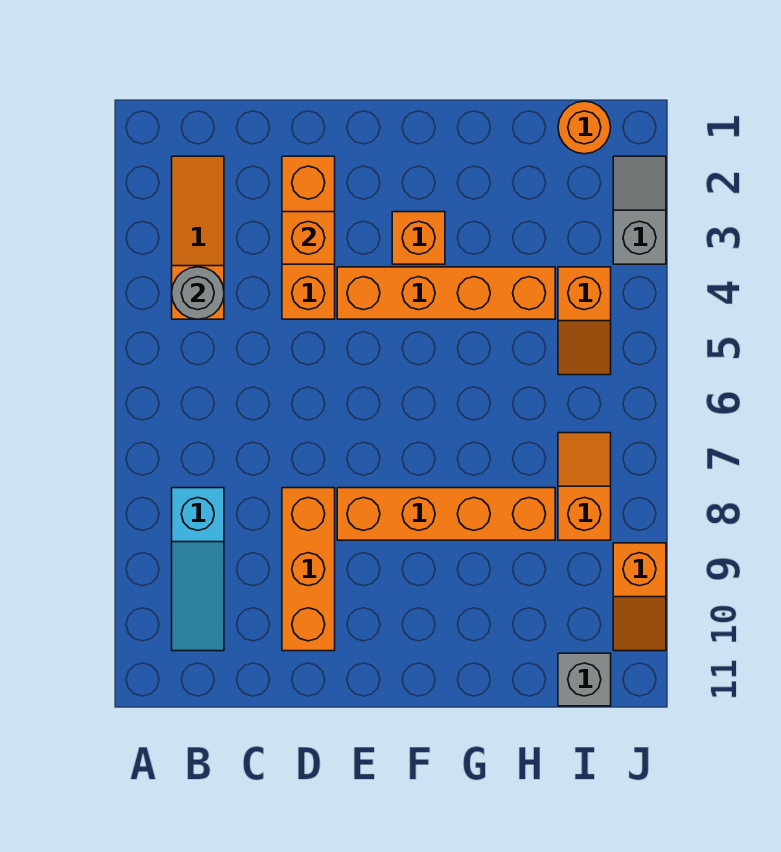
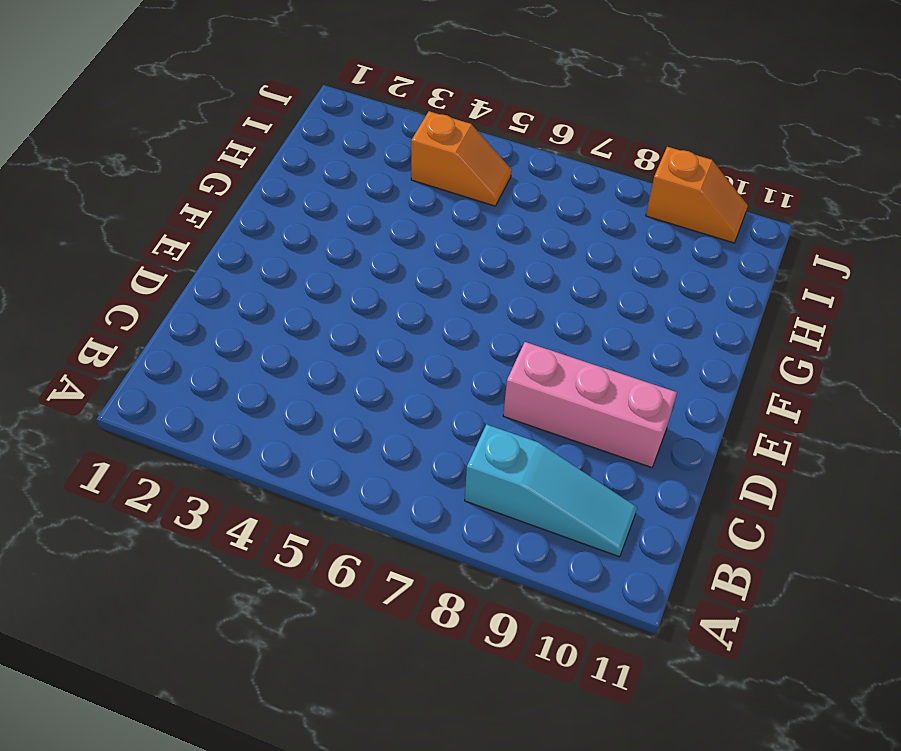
pink 1x3 brick [503,342,677,468] -> orange 1x3 brick [282,488,335,651]
none -> orange 1x3 slope [172,156,224,319]
none -> orange 1x3 brick [282,156,335,319]
none -> orange 1x4 brick [337,267,555,319]

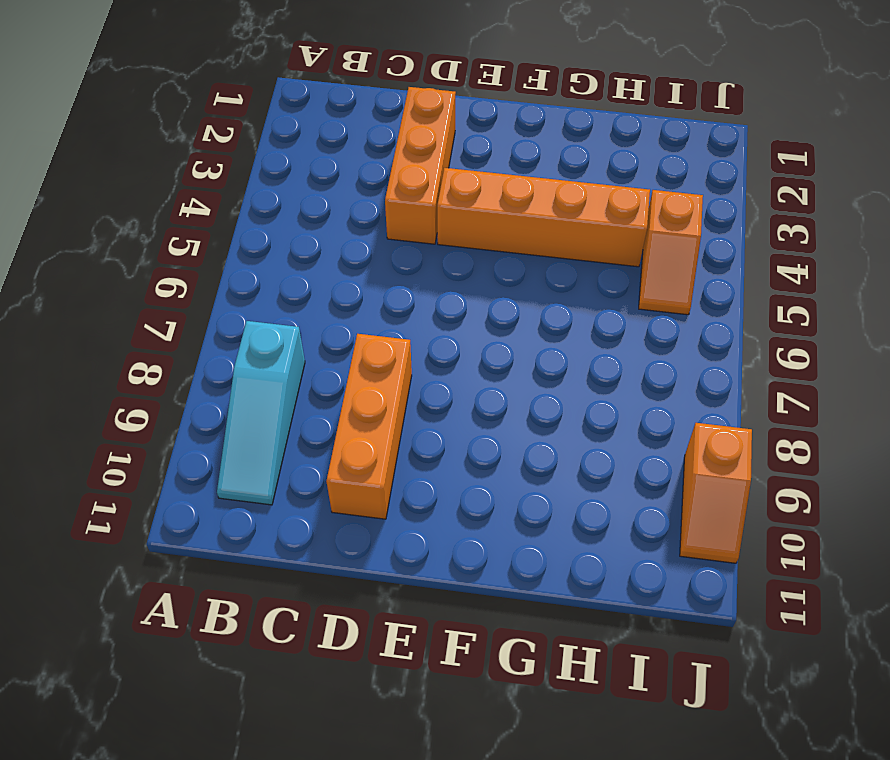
none -> orange 1x3 slope [172,156,224,319]
none -> orange 1x4 brick [337,488,555,540]
none -> orange 1x1 brick [392,212,445,264]

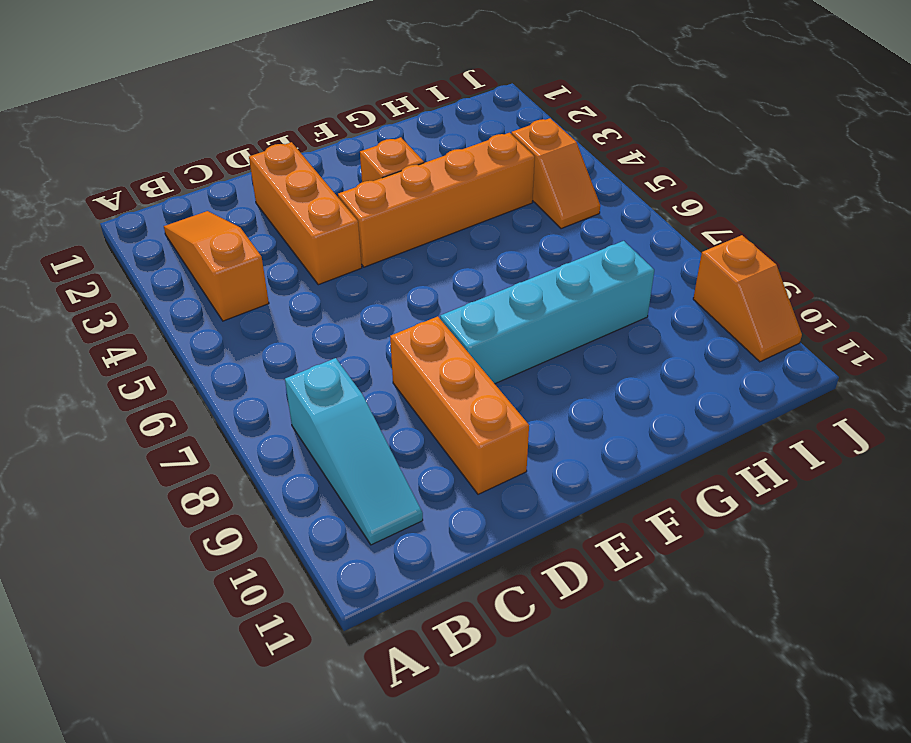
cyan 1x4 brick [440,241,654,384] -> orange 1x4 brick [337,488,555,540]
none -> orange 1x1 round brick [558,101,611,154]
none -> orange 1x2 slope [558,433,611,540]
none -> grey 1x1 brick [558,653,611,706]

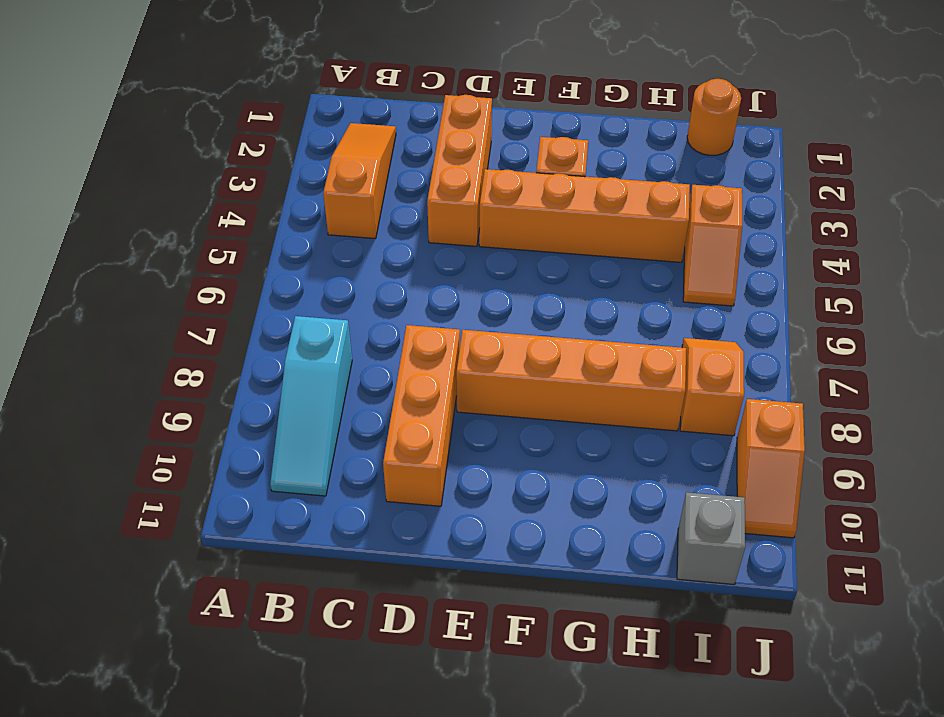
none -> grey 1x2 slope [613,156,666,264]
none -> grey 1x1 round brick [172,267,224,319]
none -> orange 1x1 brick [282,212,335,264]

